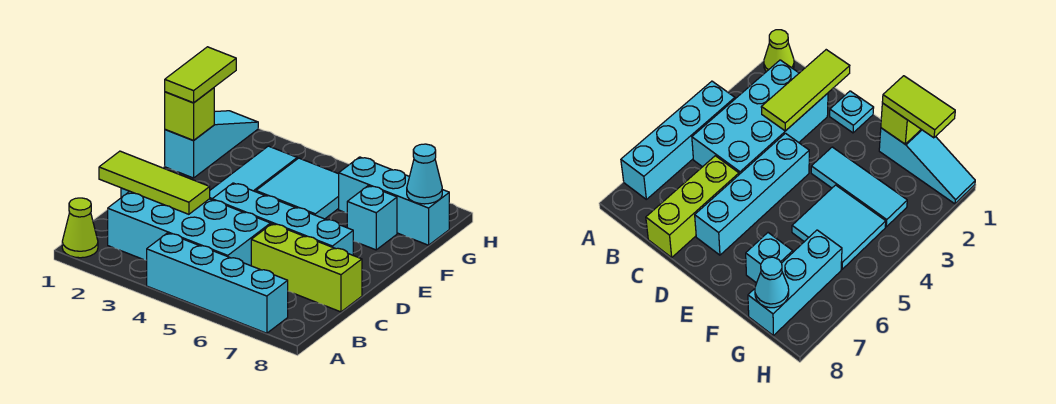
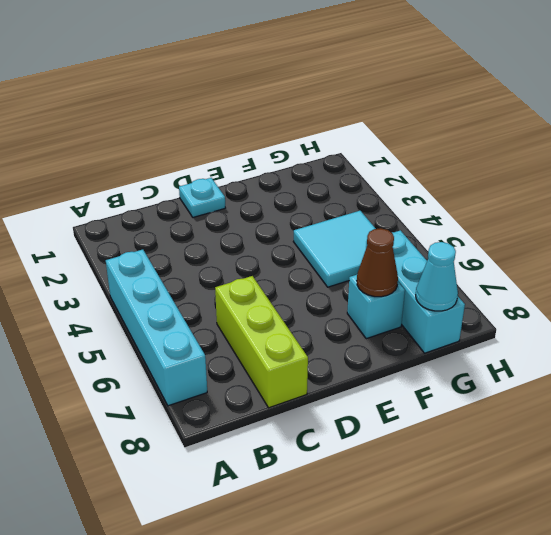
brown 1x1 cone [357,228,398,297] -> none
none -> lime 1x1 cone [62,198,98,258]
none -> cyan 2x4 brick [108,191,271,266]
none -> cyan 1x4 brick [212,183,353,255]

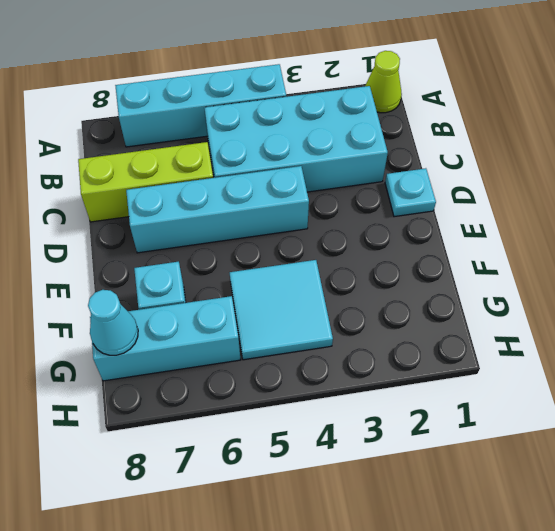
none -> cyan 1x3 tile [210,146,297,200]
none -> cyan 1x3 slope [165,111,258,178]
none -> lime 1x3 tile [99,151,210,214]

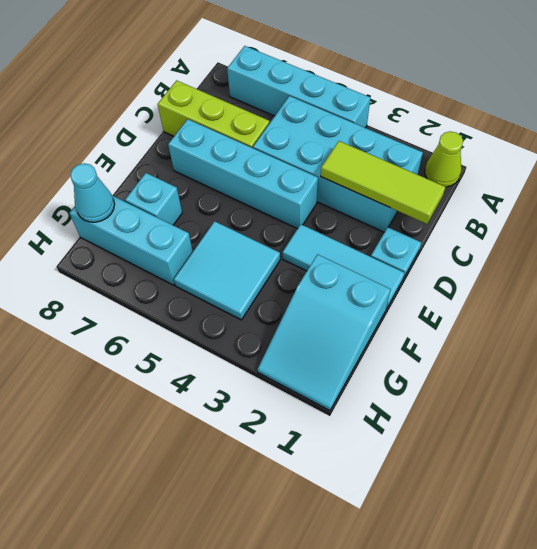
cyan 1x3 tile [283,224,404,309] -> cyan 1x3 tile turned to [210,146,297,200]
cyan 2x3 slope [258,254,391,410] -> cyan 1x3 slope [165,111,258,178]
none -> lime 1x1 brick [165,88,214,140]
none -> lime 1x2 tile [165,47,236,103]

